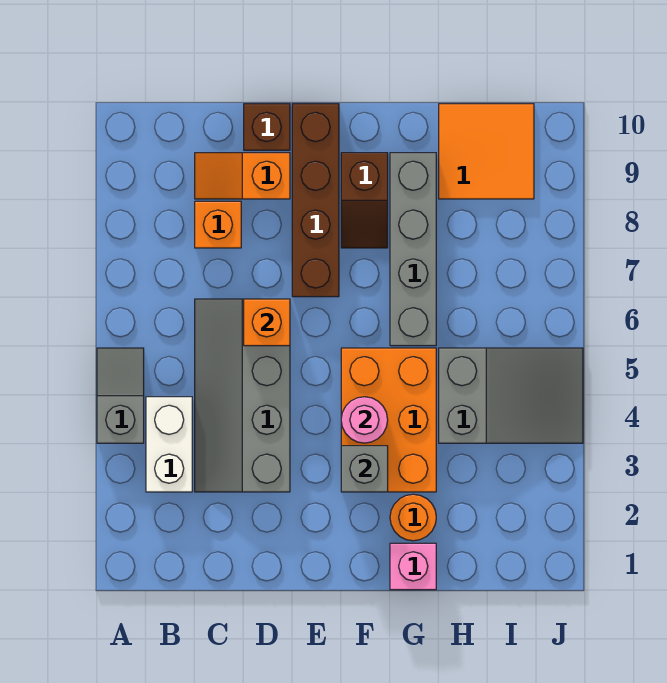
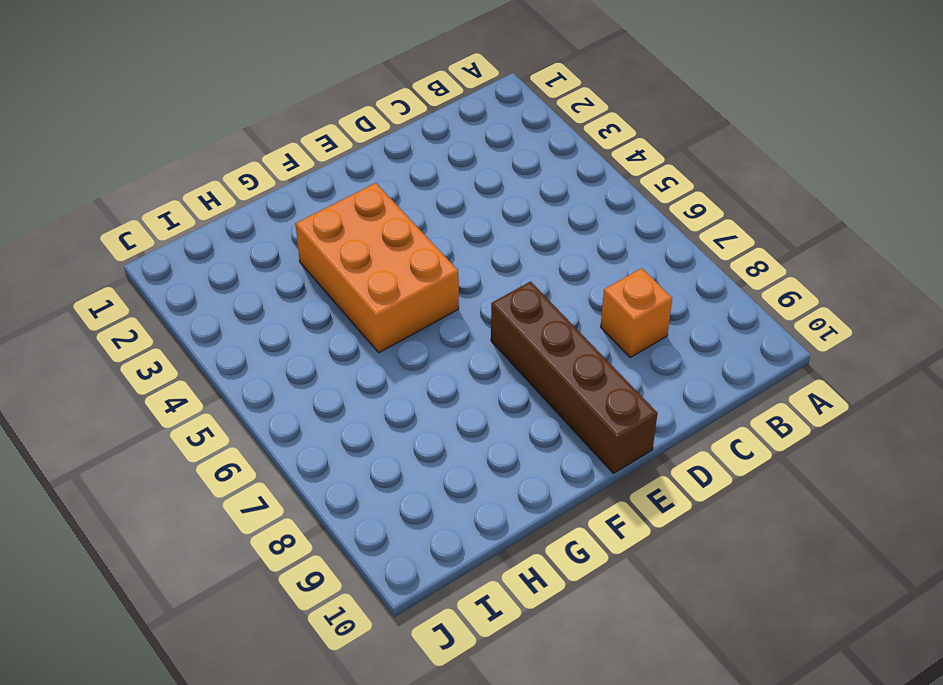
none -> grey 1x2 slope [97,348,144,443]
none -> white 1x2 brick [146,397,192,492]
none -> grey 2x4 slope [195,299,290,492]

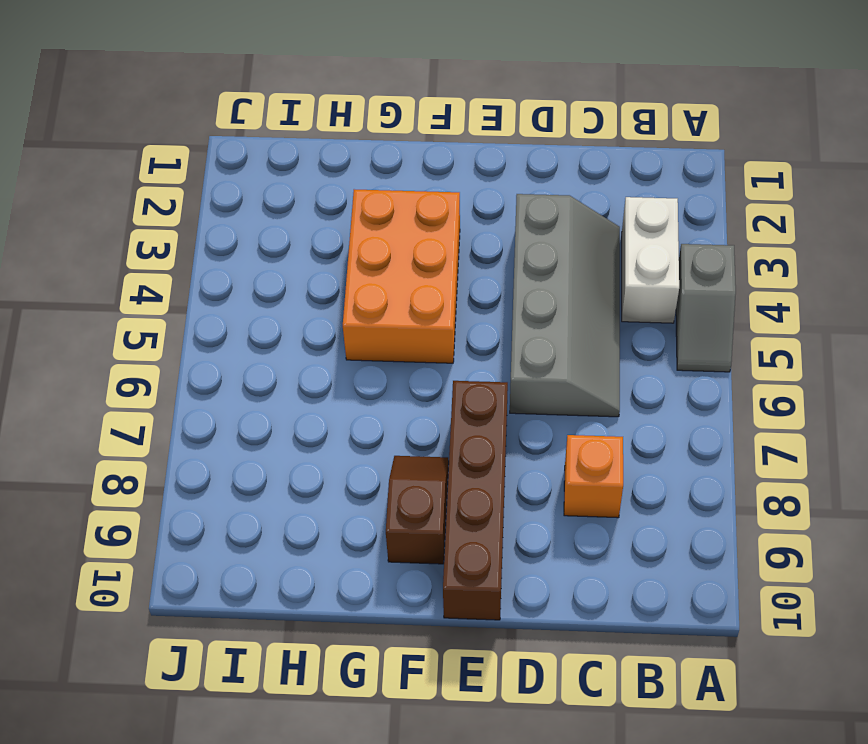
none -> orange 1x2 slope [195,153,290,199]
none -> brown 1x1 brick [244,104,290,150]
none -> pink 1x1 brick [390,543,436,590]

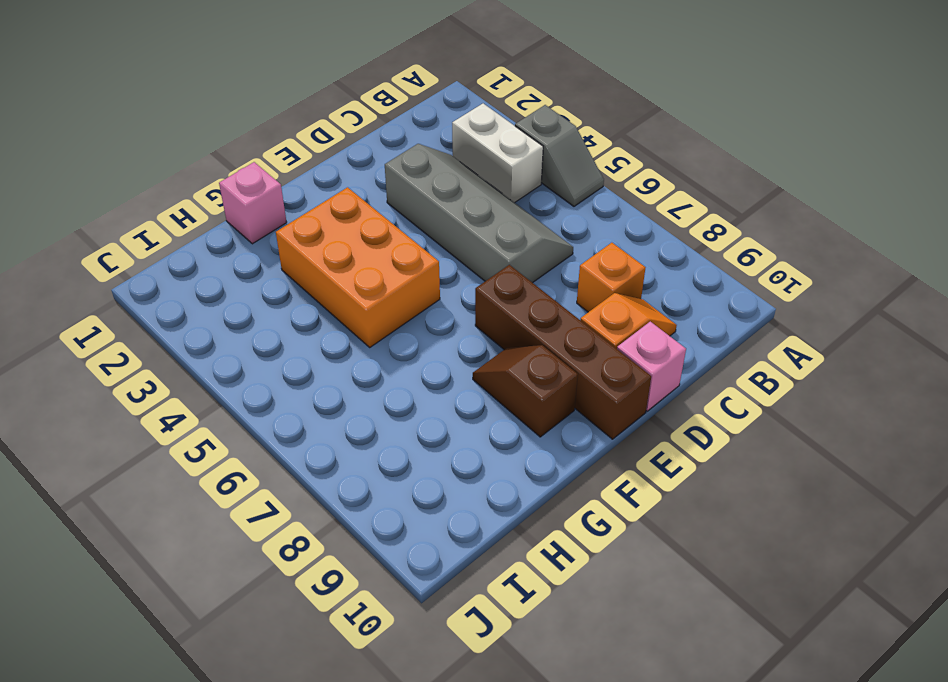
pink 1x1 brick [617,322,686,411] -> brown 1x1 brick [244,104,290,150]
none -> orange 1x1 round brick [390,494,436,541]
none -> grey 1x4 brick [390,153,436,346]
none -> grey 2x3 slope [439,348,583,443]

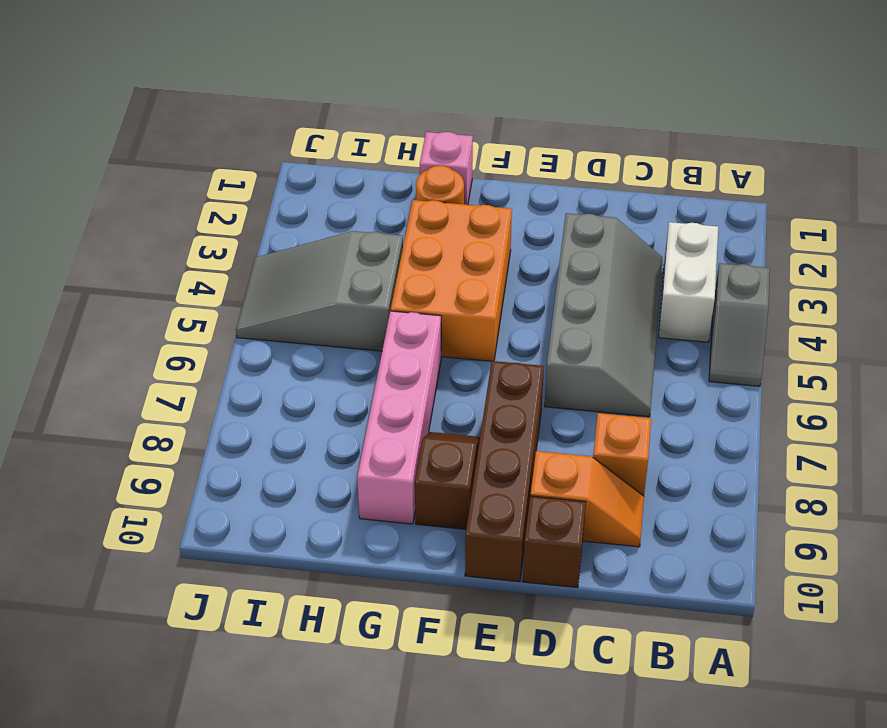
pink 1x4 brick [357,311,441,524] -> grey 1x4 brick [390,153,436,346]
none -> orange 2x2 tile [439,104,534,199]
none -> orange 1x1 brick [244,299,290,346]
none -> grey 1x1 brick [341,446,388,492]

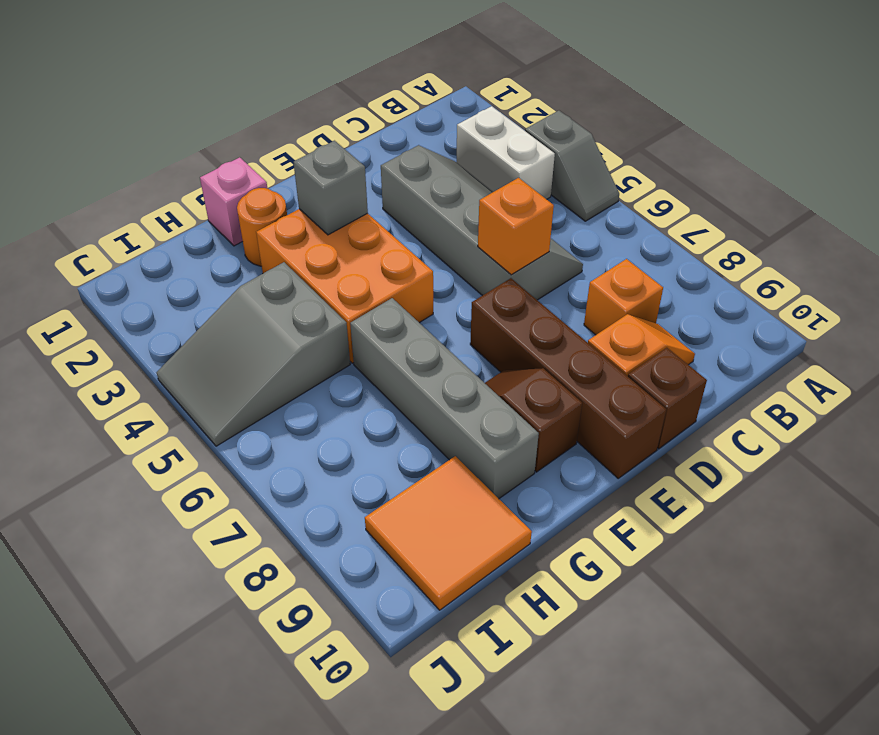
none -> pink 1x1 round brick [341,397,388,443]

